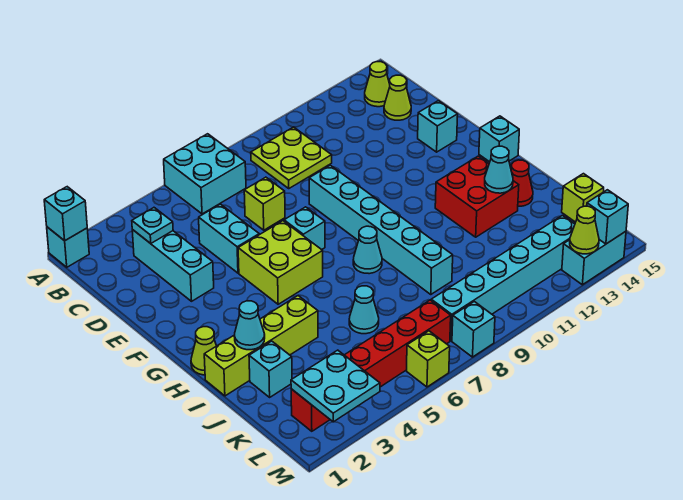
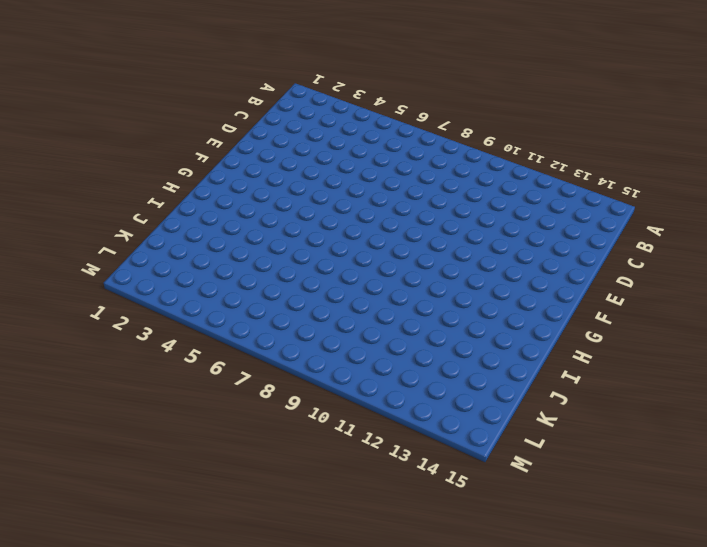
none -> cyan 1x1 brick [47,227,89,267]
none -> cyan 2x2 brick [164,134,246,214]
none -> lime 2x2 plate [251,127,332,188]
none -> lime 1x1 cone [365,62,390,107]

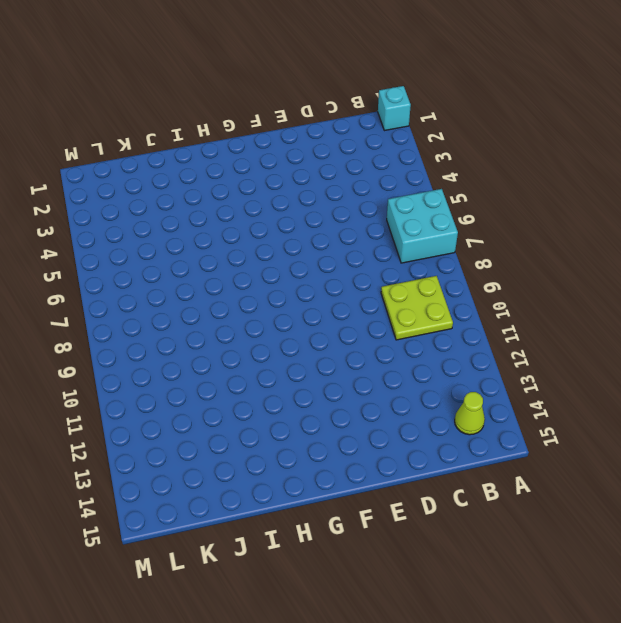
none -> cyan 1x3 brick [132,230,214,301]
none -> lime 1x1 cone [384,75,411,120]
none -> cyan 1x2 brick [199,204,259,273]
none -> lime 1x1 brick [244,177,285,230]

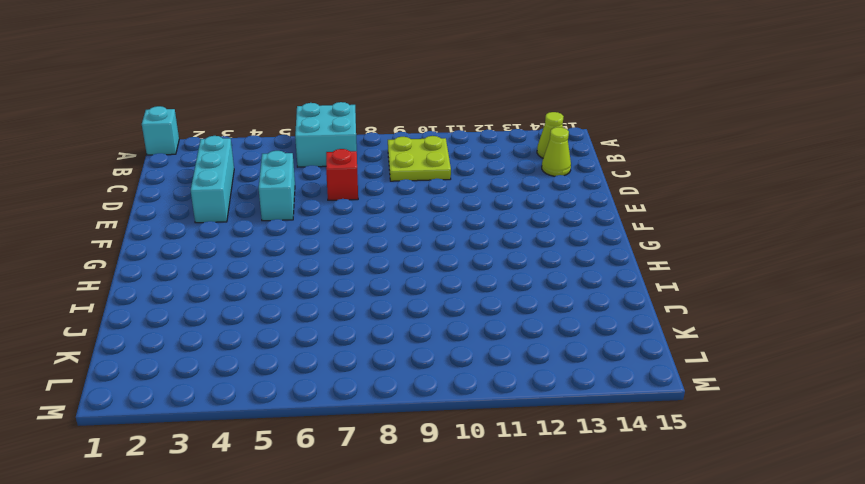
red 1x1 brick [326,149,358,200] -> lime 1x1 brick [244,177,285,230]
none -> cyan 1x6 brick [309,165,453,294]
none -> cyan 1x1 brick [418,101,458,152]
none -> lime 2x2 brick [238,221,323,304]
none -> cyan 1x1 brick [284,207,325,250]

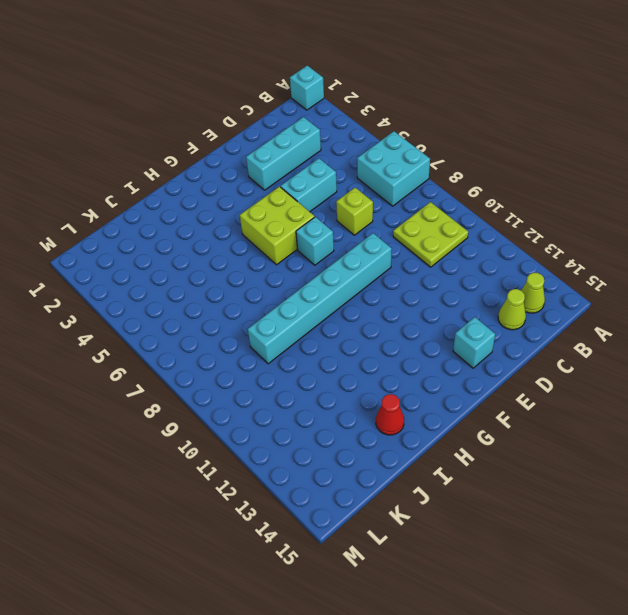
none -> cyan 1x1 brick [479,116,519,162]
none -> lime 1x1 cone [191,327,216,375]
none -> cyan 1x1 cone [353,226,382,274]
none -> red 2x2 brick [435,156,519,237]

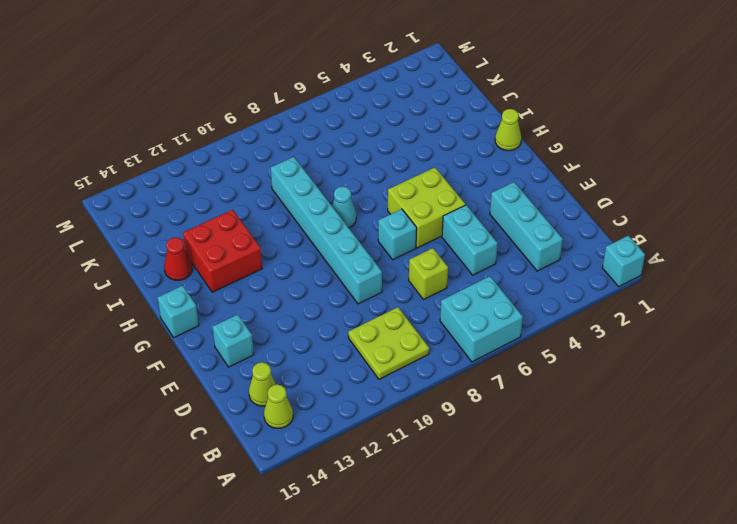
none -> lime 1x4 brick [204,296,318,396]
none -> cyan 1x1 brick [249,341,292,397]
none -> cyan 1x1 cone [349,286,379,334]
none -> lime 1x1 brick [562,174,604,222]

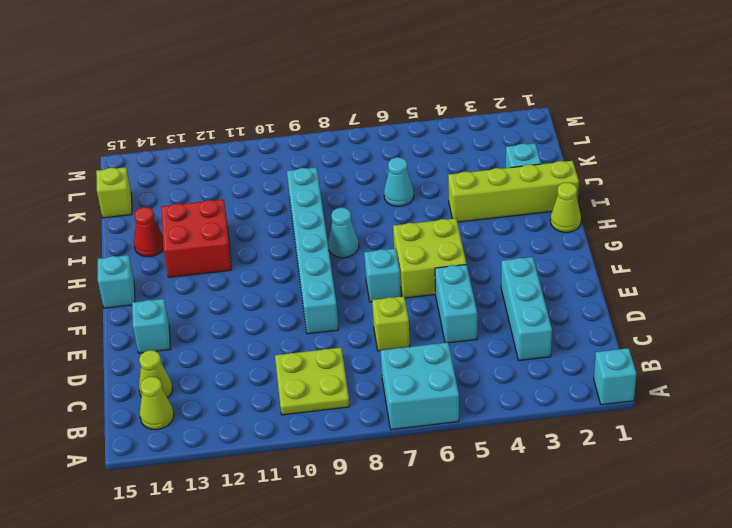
none -> red 1x6 brick [291,300,451,431]
none -> cyan 1x6 brick [431,215,575,341]
none -> lime 1x1 brick [407,331,450,387]
none -> cyan 1x1 brick [452,302,495,357]

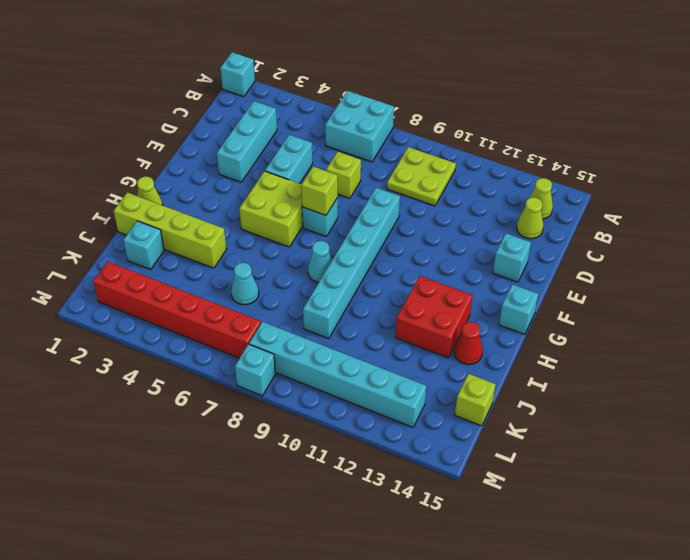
lime 1x1 brick [301,166,338,215] -> lime 1x1 brick moved to [407,331,450,387]
none -> cyan 1x2 brick [562,231,626,285]
none -> cyan 1x1 brick [44,187,87,241]
none -> cyan 1x1 plate [132,208,173,243]
none -> cyan 1x1 cone [234,301,265,350]

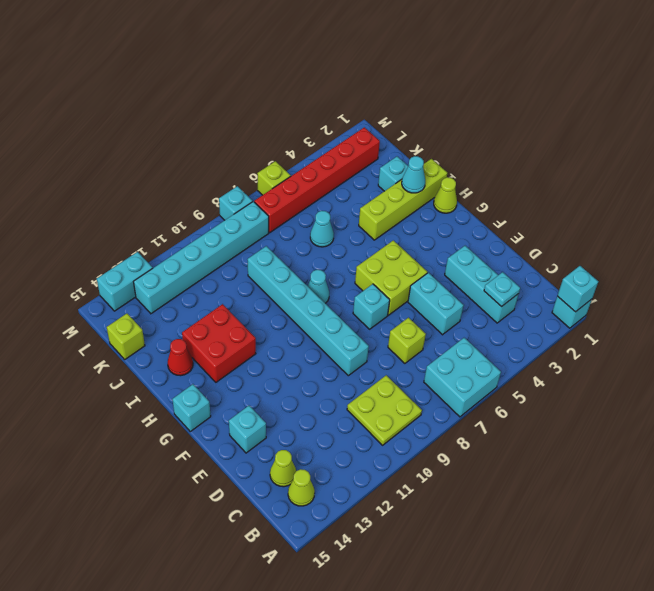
none -> cyan 1x1 cone [485,146,513,193]
none -> cyan 2x2 plate [291,350,380,422]
none -> lime 1x1 cone [570,206,599,254]
none -> cyan 1x1 brick [587,190,628,244]

